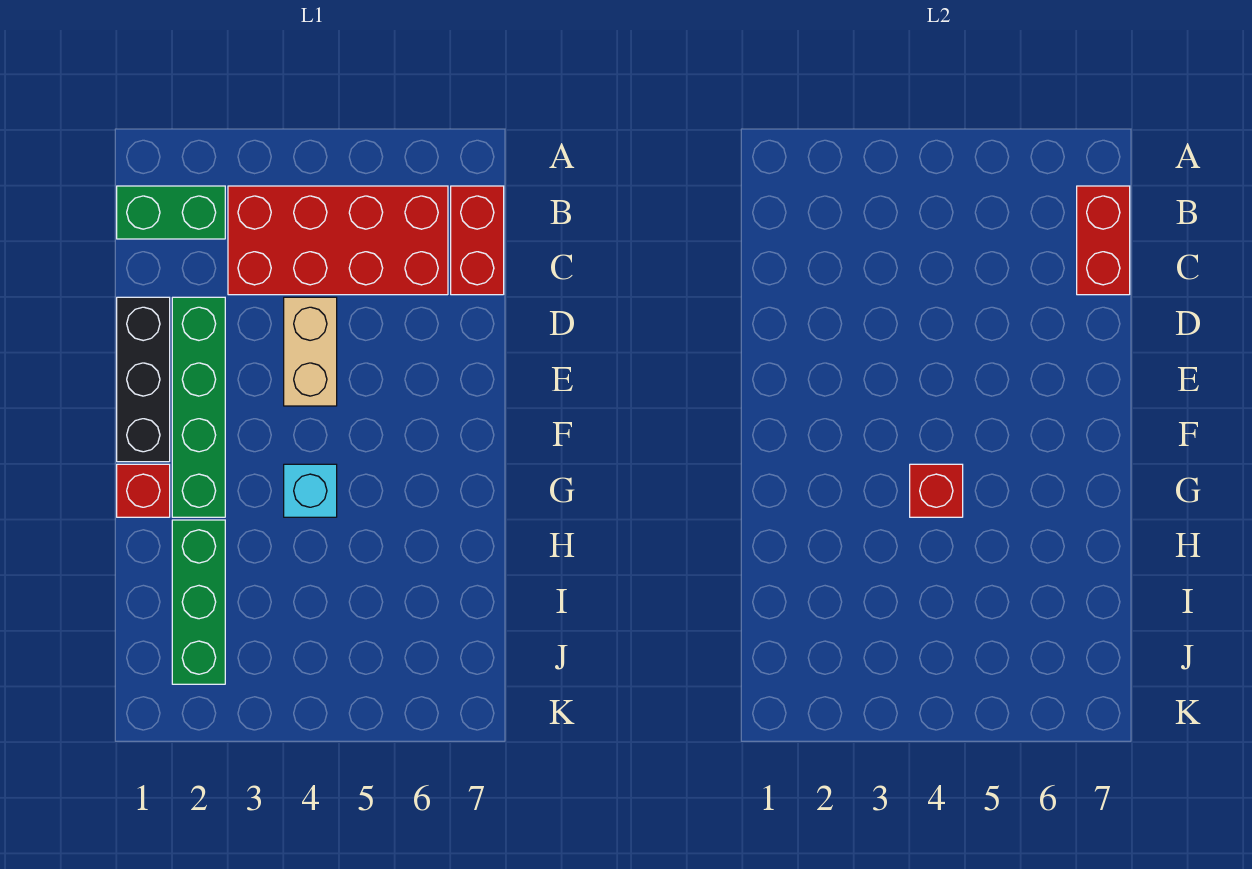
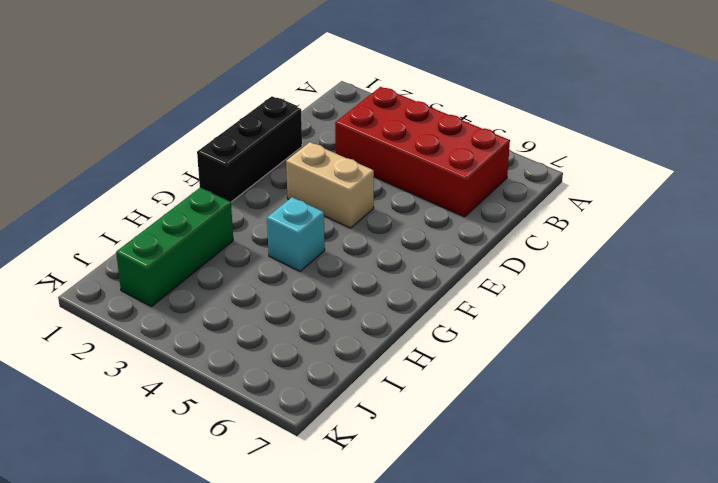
tan 1x2 brick [286,142,374,228] -> tan 1x2 brick turned to [284,297,337,406]
none -> green 1x2 brick [117,186,225,239]
none -> red 1x2 brick [451,186,504,295]

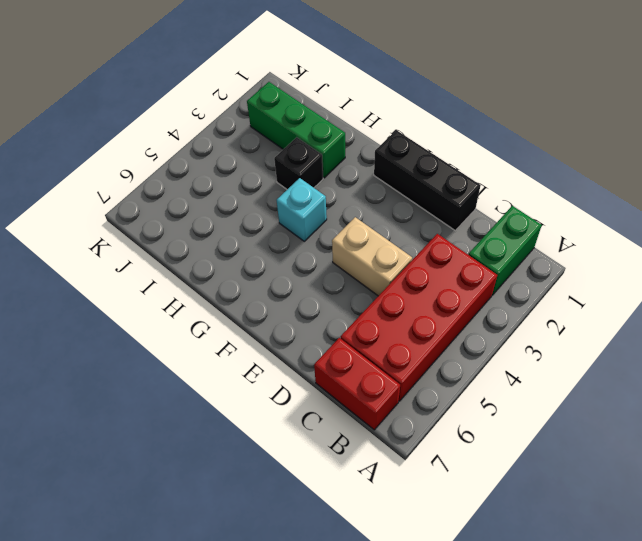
black 1x1 brick [274,137,323,189] -> none
none -> green 1x4 brick [172,297,225,517]
none -> red 1x1 brick [117,464,170,517]

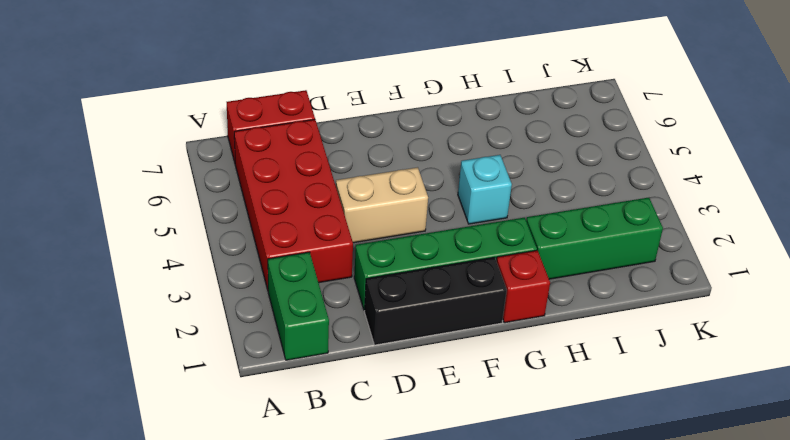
none -> red 1x2 brick [1077,186,1130,295]
none -> red 1x1 brick [910,464,963,517]

